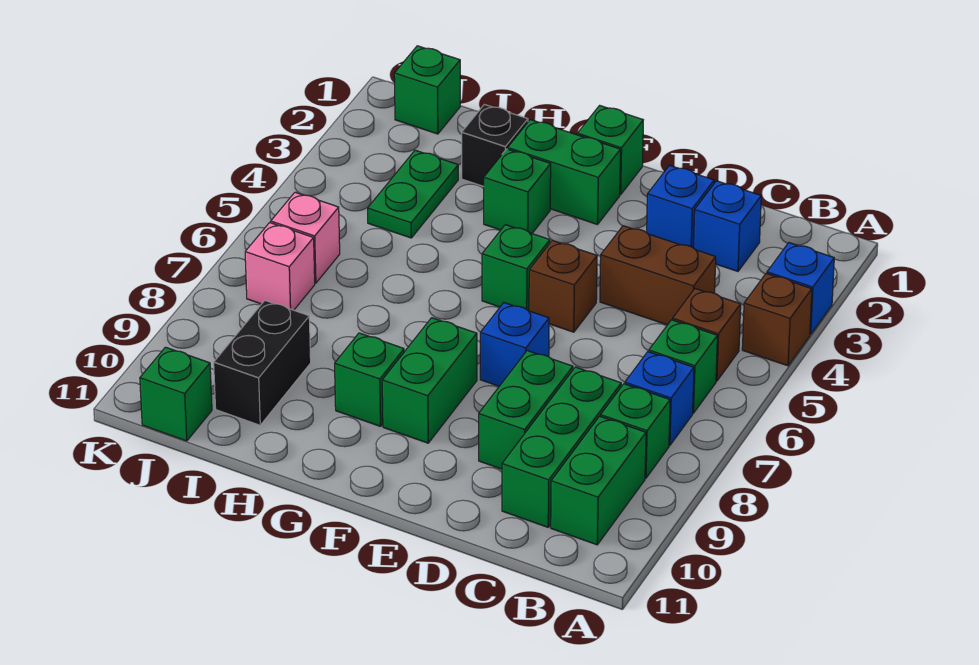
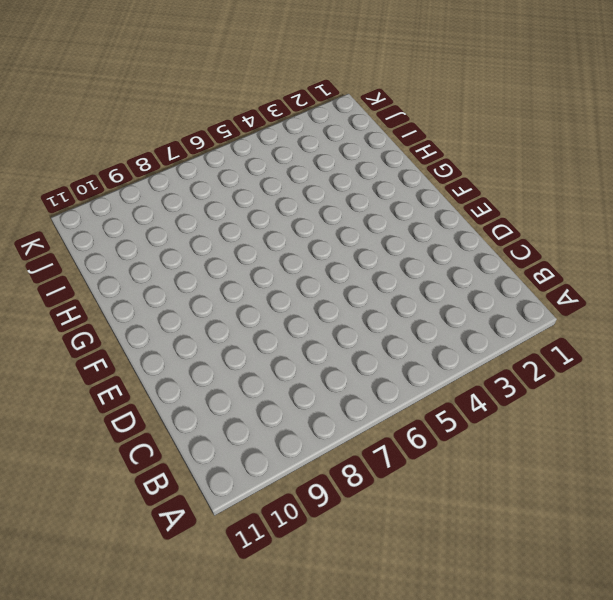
none -> blue 1x1 brick [767,243,834,334]
none -> brown 1x1 brick [742,273,812,366]
none -> brown 1x1 brick [673,289,741,381]

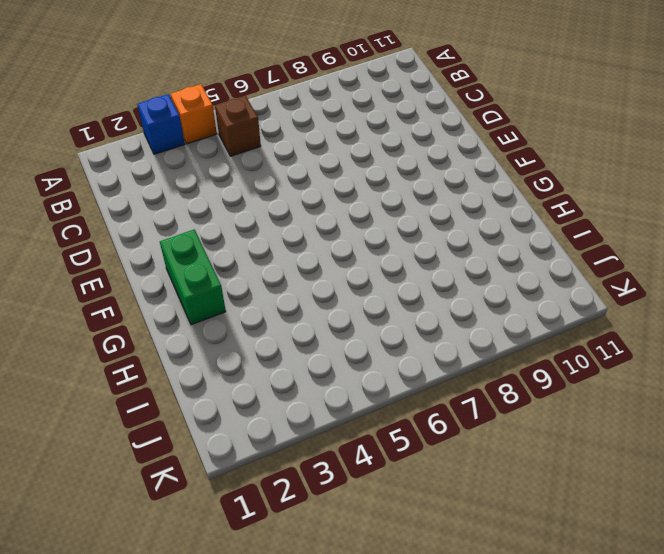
orange 1x1 brick [171,84,217,144] -> brown 1x1 brick [742,273,812,366]
none -> green 1x1 brick [649,320,717,413]
none -> blue 1x1 brick [625,352,694,445]
none -> green 1x1 brick [601,384,670,478]

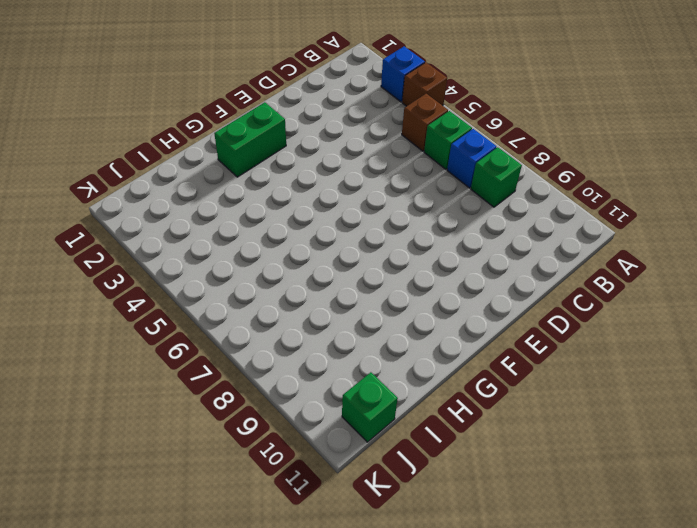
none -> green 1x2 brick [551,416,646,545]
none -> blue 1x1 brick [694,181,761,271]
none -> brown 1x2 brick [600,226,716,325]

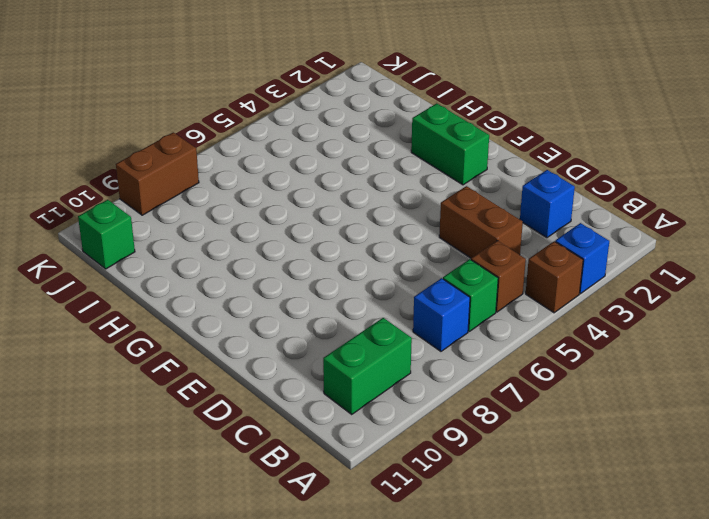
brown 1x2 brick [116,132,199,215] -> none
none -> green 1x1 brick [601,384,670,478]
none -> green 1x3 brick [502,367,621,527]
none -> blue 1x1 brick [647,165,714,248]

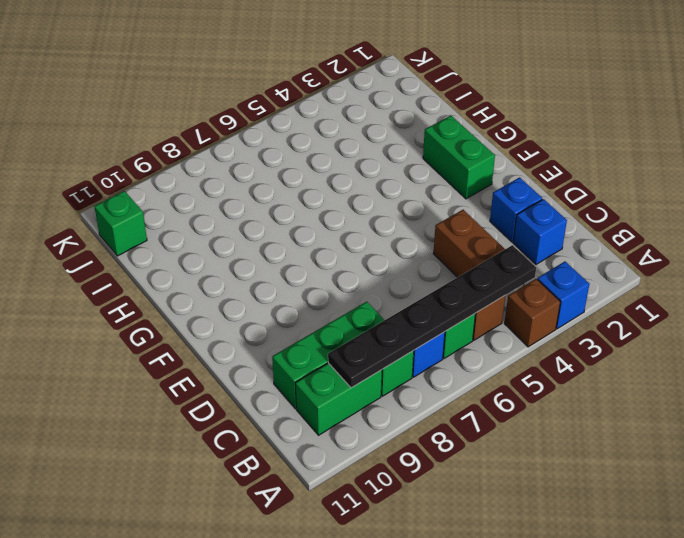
black 1x6 plate [328,245,536,388] -> none
none -> green 1x2 brick [479,351,573,469]
none -> brown 1x1 brick [529,240,597,332]
none -> blue 1x1 brick [480,303,549,386]

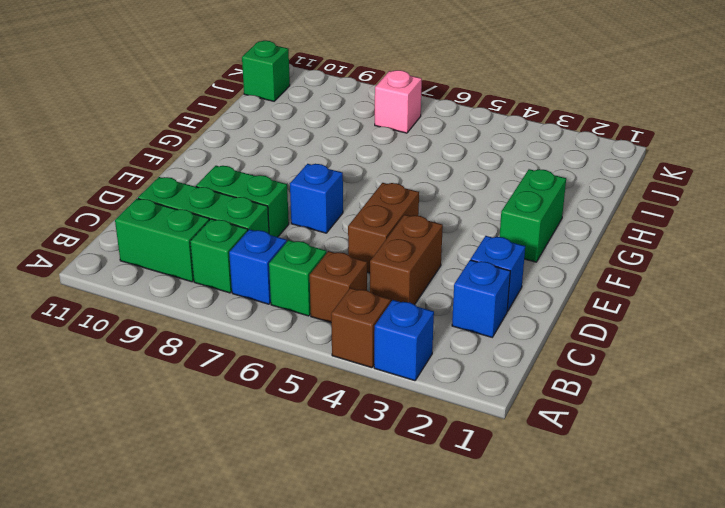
brown 1x2 brick [348,183,419,273] -> brown 1x1 brick [529,240,597,332]
none -> green 1x1 brick [577,105,643,195]
none -> green 1x1 brick [482,225,550,311]
none -> green 1x2 brick [382,318,477,443]

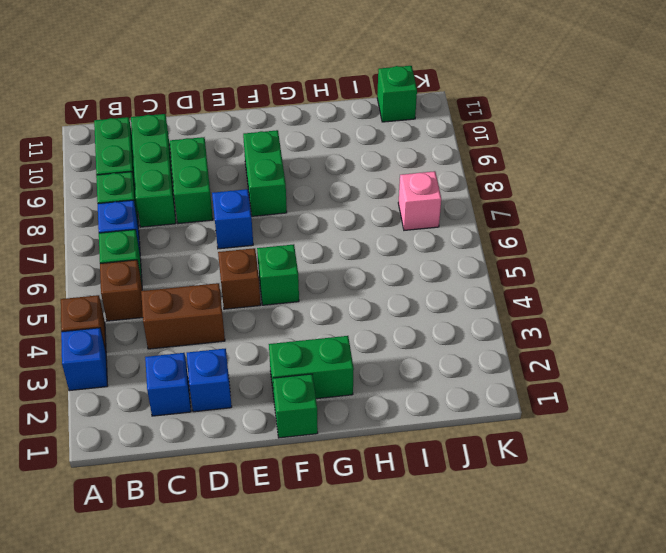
none -> green 1x1 brick [484,149,551,233]
none -> green 1x1 brick [335,333,404,426]
none -> black 1x1 brick [462,104,528,187]

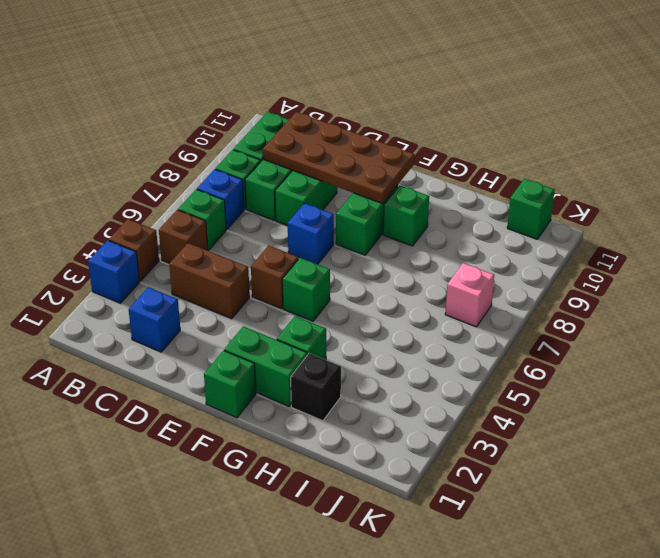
brown 2x4 plate [262,112,415,203] -> none
none -> blue 1x1 brick [647,165,714,248]
none -> green 1x2 plate [368,150,458,238]
none -> black 1x2 brick [214,301,311,425]

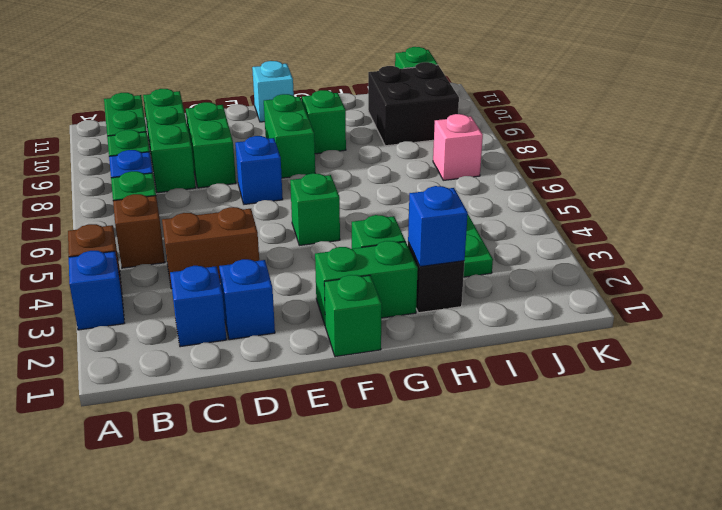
cyan 1x1 brick [252,61,294,122] -> none
blue 1x1 brick [408,186,468,267] -> none
black 2x2 brick [368,62,459,146] -> black 1x2 brick [214,301,311,425]
none -> brown 1x1 brick [529,240,597,332]
none -> green 1x1 brick [394,46,460,134]
none -> pink 1x1 brick [271,192,340,283]

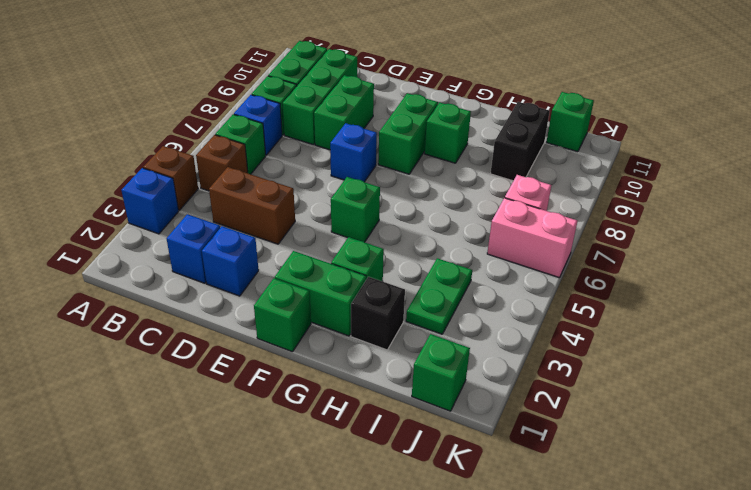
pink 1x2 brick [487,198,577,278] -> pink 1x1 brick [271,192,340,283]
none -> brown 1x1 brick [529,240,597,332]

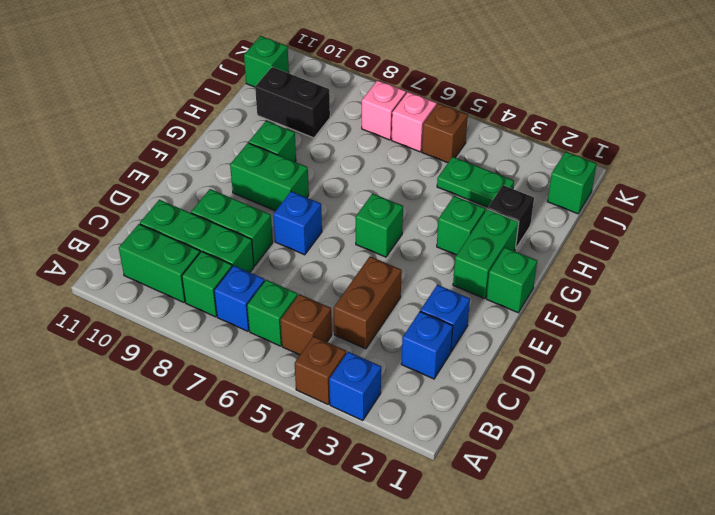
brown 1x1 brick [422,103,468,163] -> brown 1x1 brick moved to [529,240,597,332]

